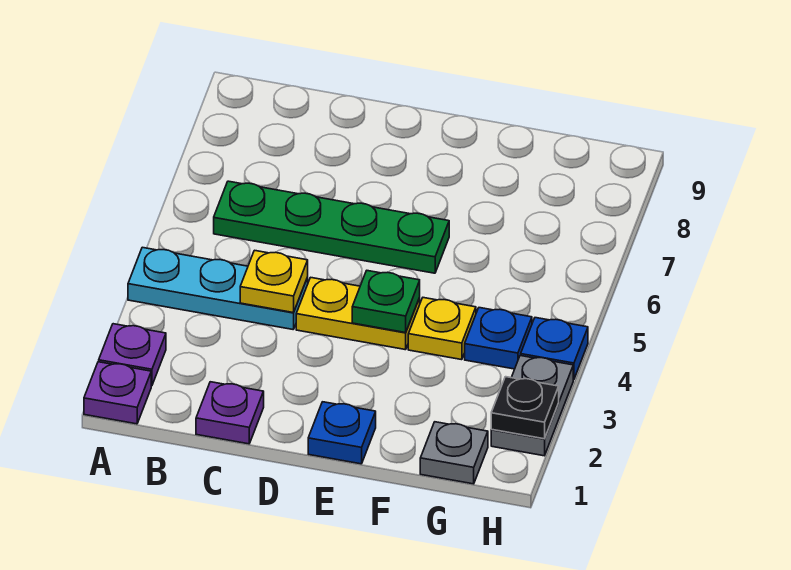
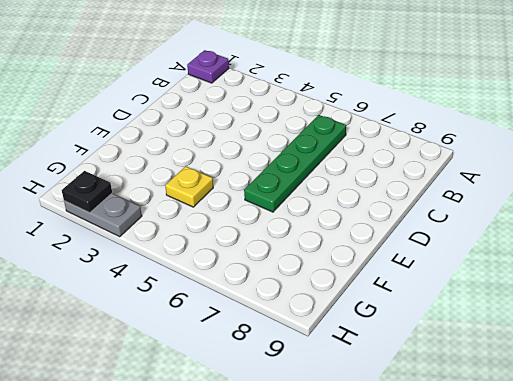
none -> purple 1x1 plate [99,324,166,386]
none -> cyan 1x3 plate [128,247,308,329]
none -> purple 1x1 plate [196,382,264,444]

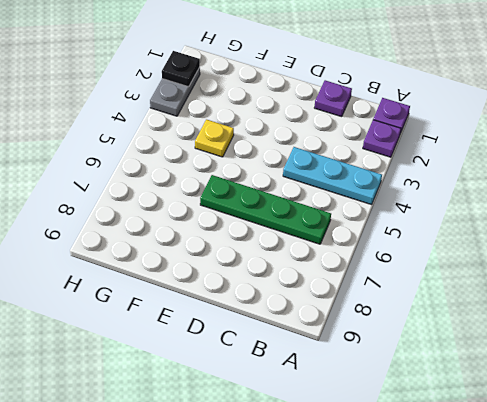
none -> yellow 1x2 plate [296,277,420,350]
none -> blue 1x1 plate [308,402,376,464]
none -> grey 1x1 plate [420,422,488,484]

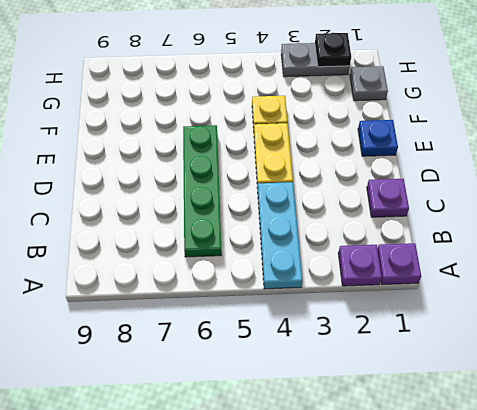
none -> blue 1x1 plate [465,308,532,369]
none -> blue 1x1 plate [521,318,588,380]
none -> yellow 1x1 plate [240,250,308,313]

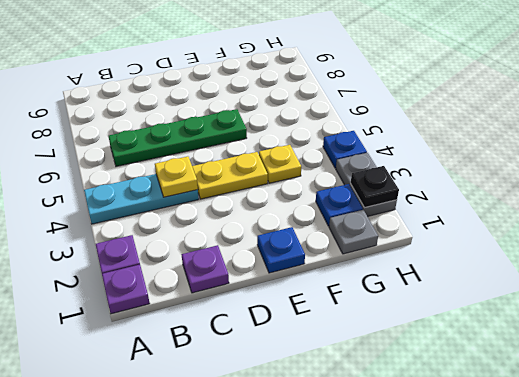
blue 1x1 plate [316,184,363,226] -> blue 1x1 plate moved to [465,308,532,369]
none -> green 1x1 plate [352,271,420,333]

